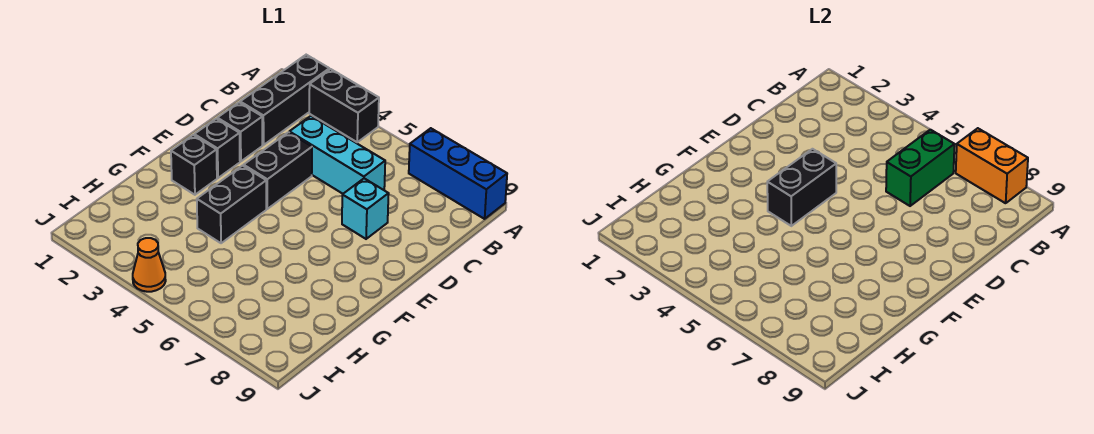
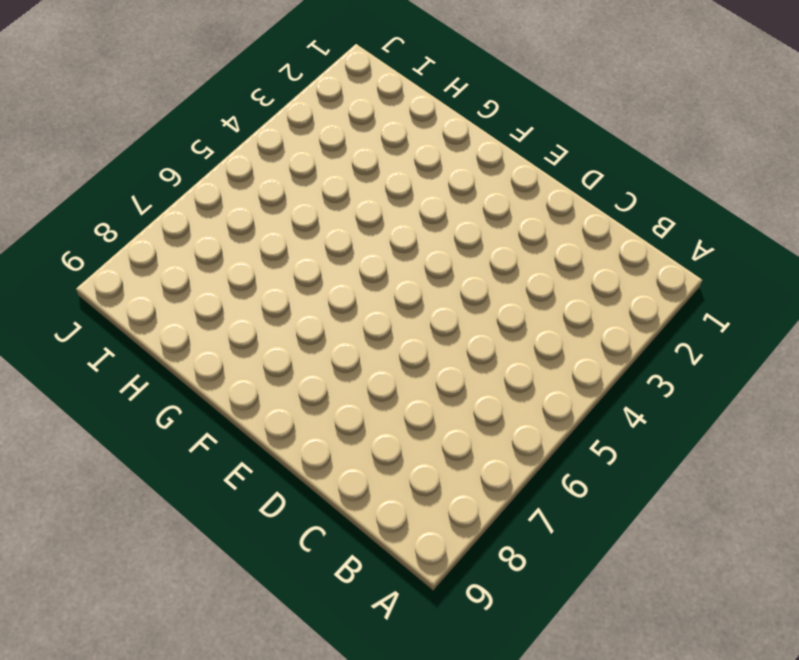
none -> black 1x3 brick [240,55,329,145]
none -> black 1x2 brick [309,69,379,142]
none -> blue 1x3 brick [409,128,507,219]

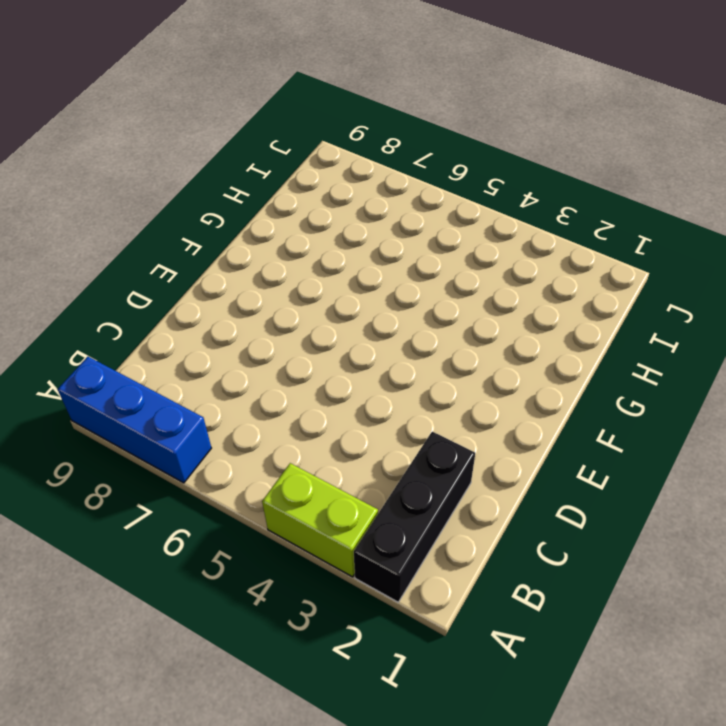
lime 1x2 brick [262,463,378,577] -> black 1x2 brick [309,69,379,142]
none -> cyan 1x3 brick [289,116,385,194]
none -> black 1x1 brick [217,102,262,161]
none -> black 1x2 brick [244,132,312,209]

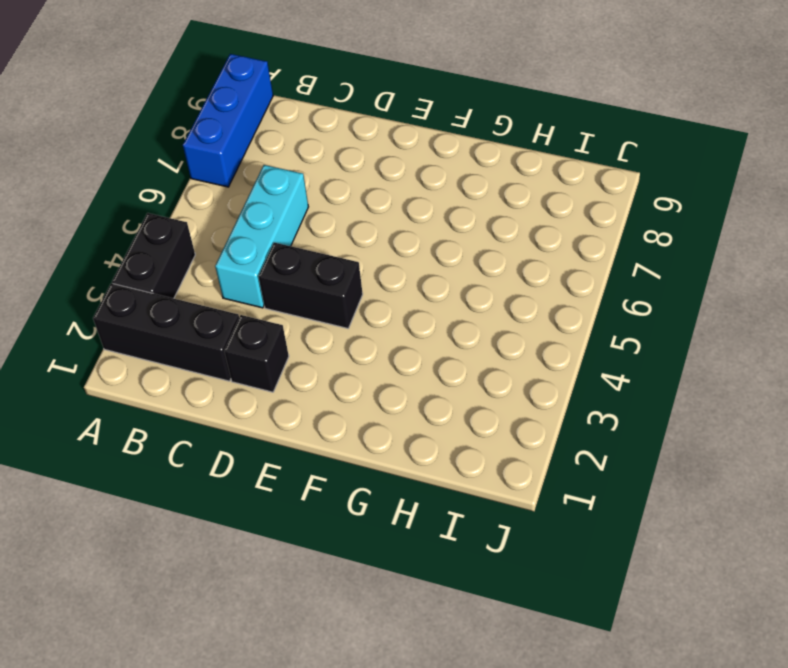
none -> cyan 1x1 brick [342,178,389,239]
none -> black 1x1 brick [194,119,240,178]
none -> black 1x1 brick [171,135,217,195]

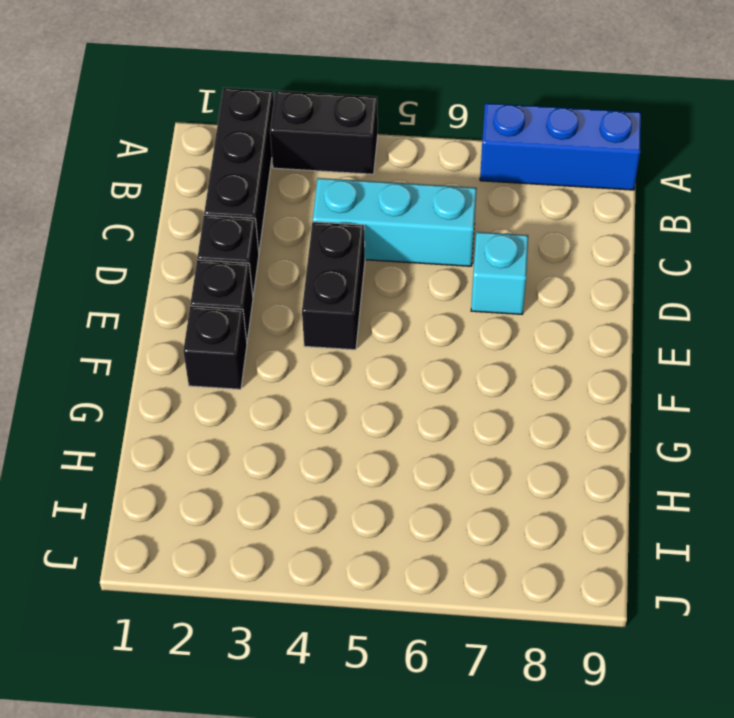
none -> black 1x2 brick [197,166,266,243]
none -> orange 1x1 cone [133,238,166,292]
none -> orange 1x2 brick [956,128,1028,203]

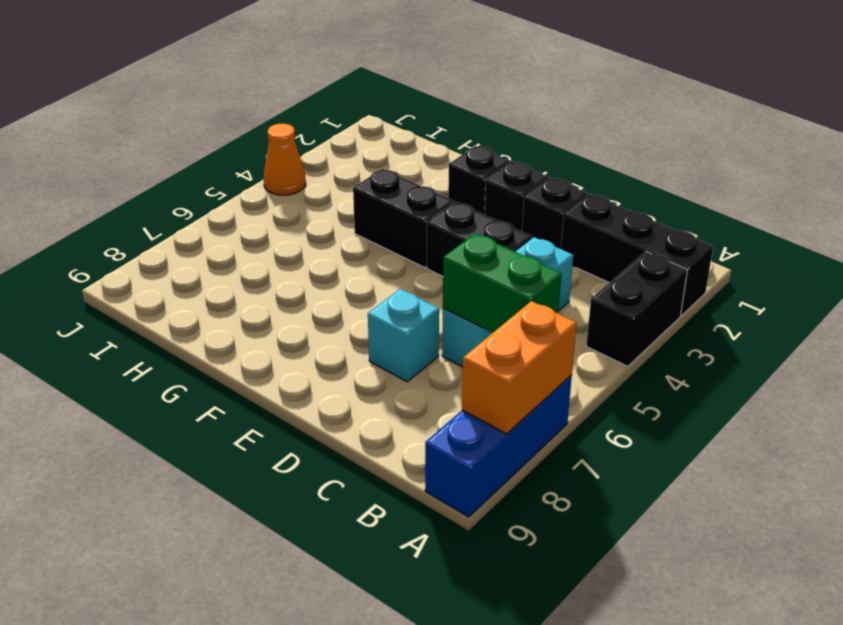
none -> black 1x2 brick [767,149,836,226]

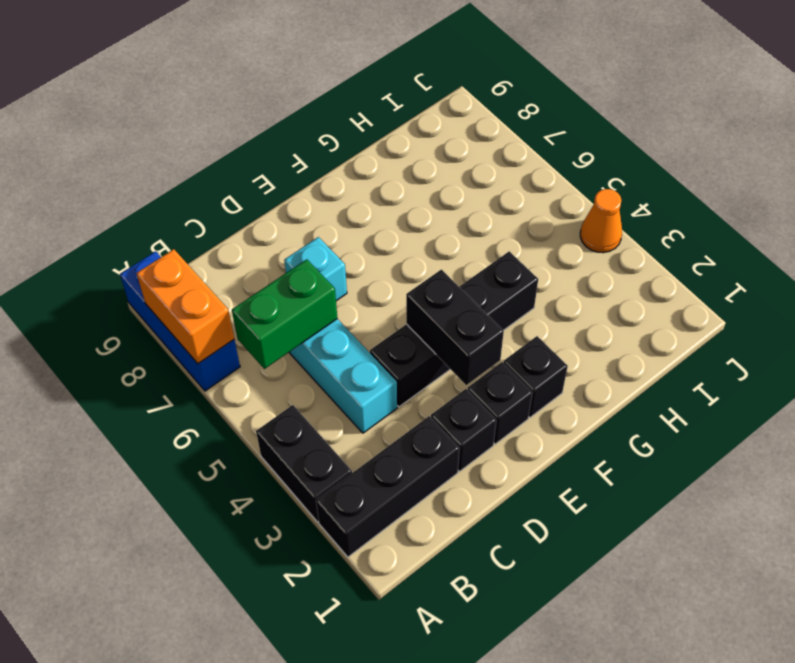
black 1x2 brick [406,270,504,385] -> black 1x2 brick turned to [767,149,836,226]

